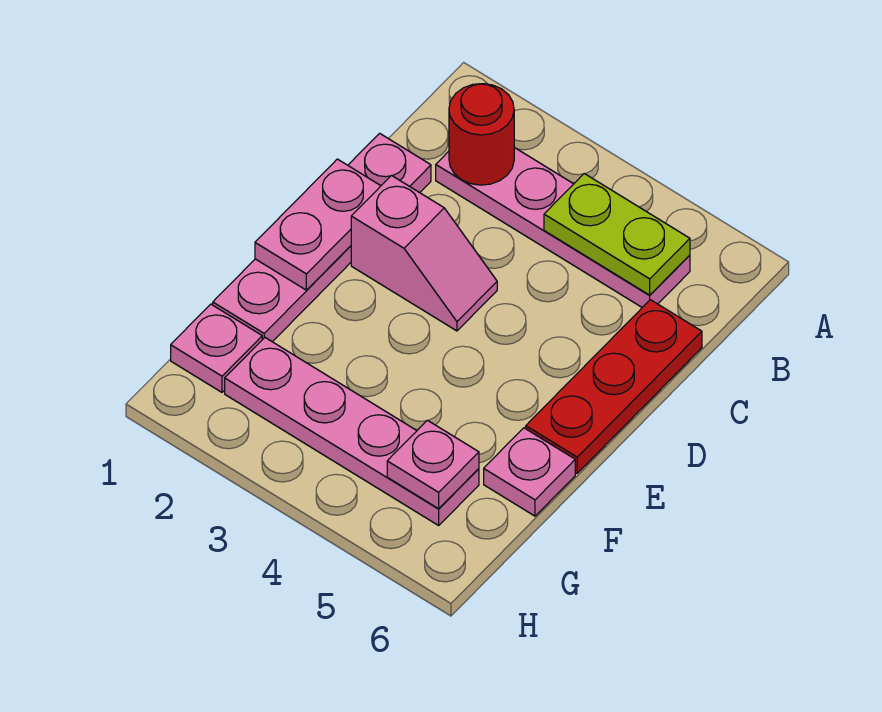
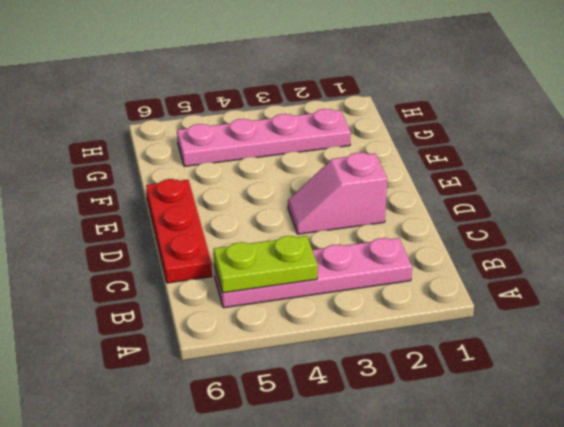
none -> pink 1x4 plate [213,133,431,342]
none -> pink 1x1 plate [484,428,575,516]

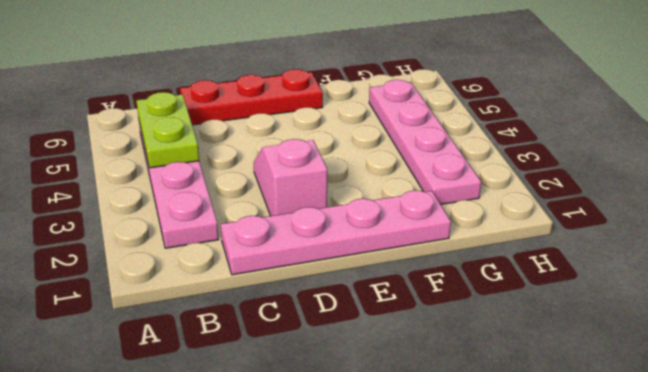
none -> pink 1x1 plate [484,428,575,516]
none -> pink 1x1 plate [171,304,262,392]

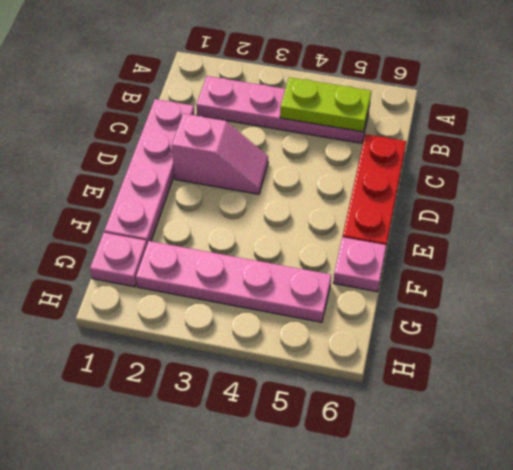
none -> red 1x1 round brick [449,84,514,185]
none -> pink 1x2 plate [255,159,380,290]

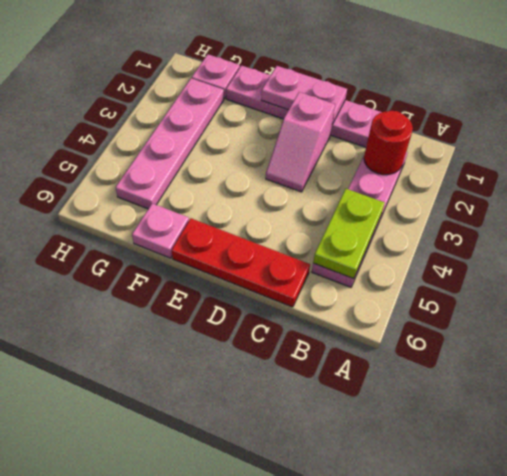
none -> pink 1x1 plate [387,420,479,509]

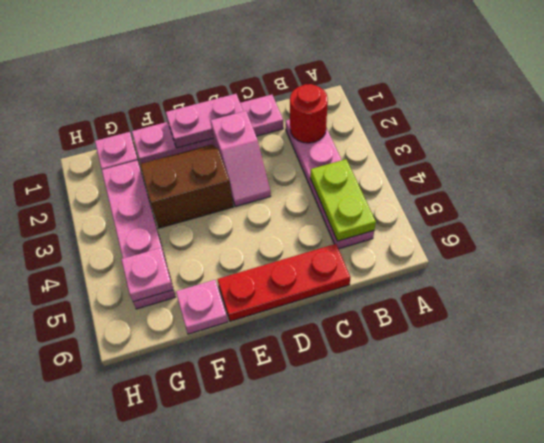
brown 2x2 slope [141,144,233,228] -> none

